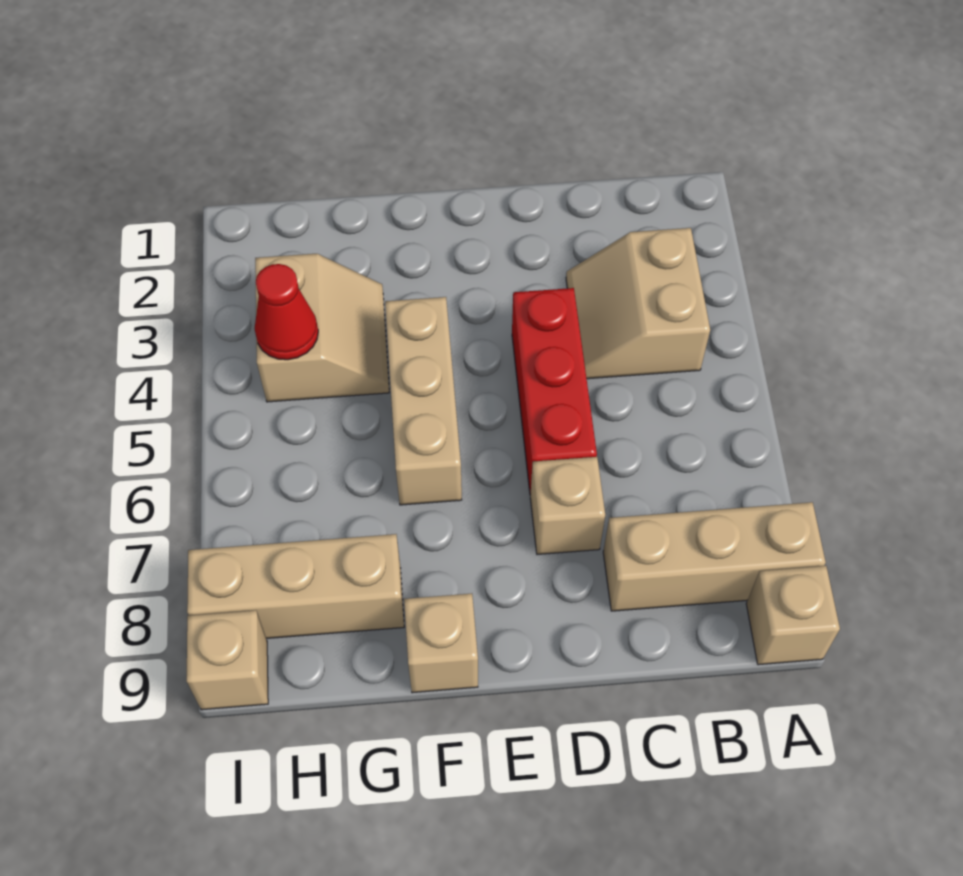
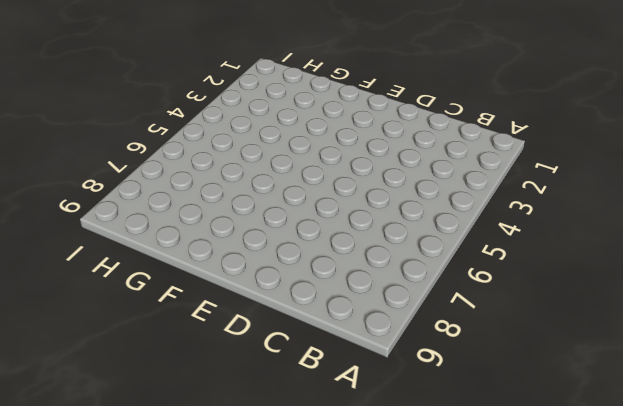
none -> tan 1x3 brick [603,502,826,611]
none -> tan 1x1 brick [746,566,840,665]

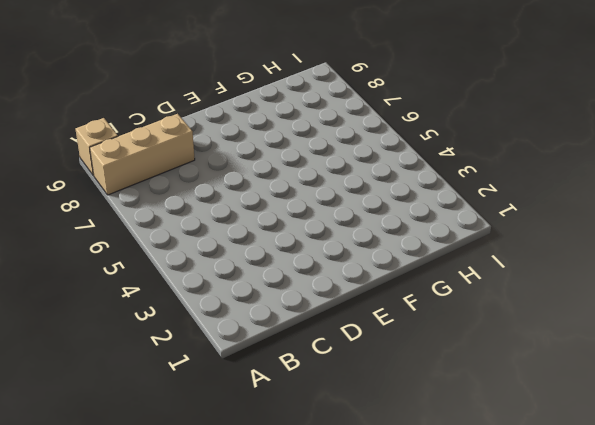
none -> tan 2x2 slope [566,228,710,379]
none -> red 1x3 brick [512,288,597,495]

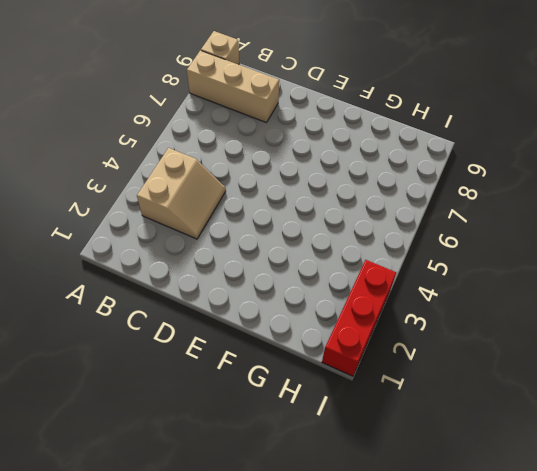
red 1x3 brick [322,260,396,376] -> red 1x3 brick moved to [512,288,597,495]
none -> tan 1x1 brick [530,457,605,554]
none -> tan 1x3 brick [385,297,462,505]

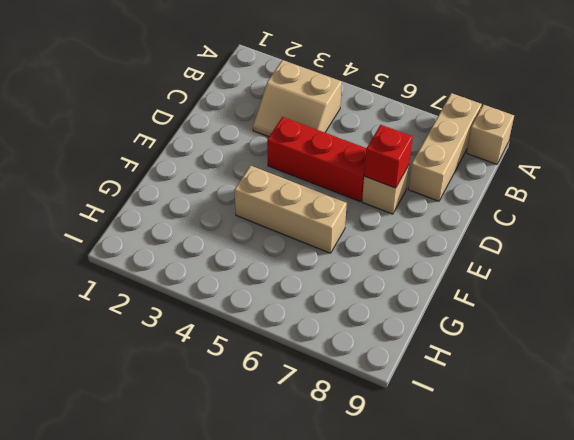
red 1x1 brick [364,125,413,188] -> none
none -> tan 1x1 brick [404,594,478,693]
none -> tan 2x2 slope [255,254,389,402]

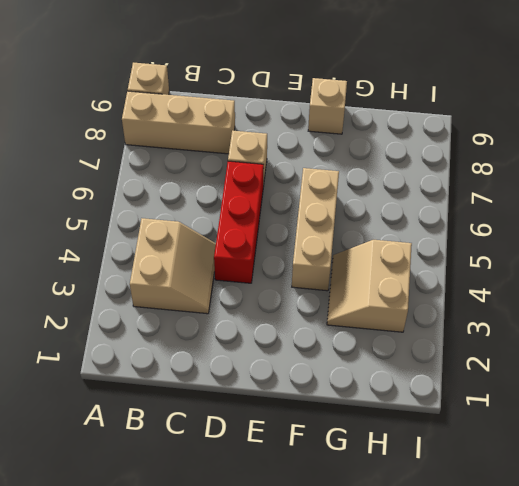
none -> tan 1x3 brick [187,534,404,638]
none -> tan 1x1 brick [187,610,268,710]

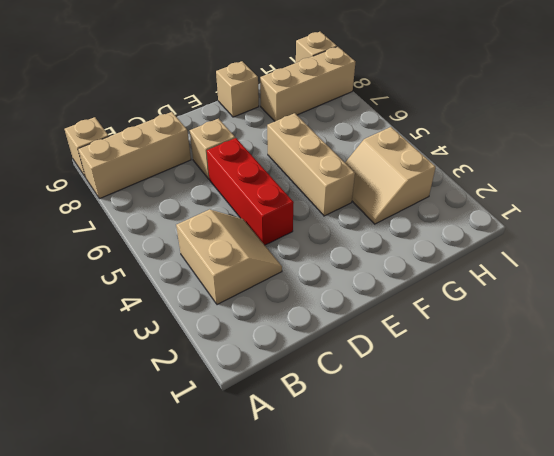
none -> red 1x1 cone [255,264,318,360]

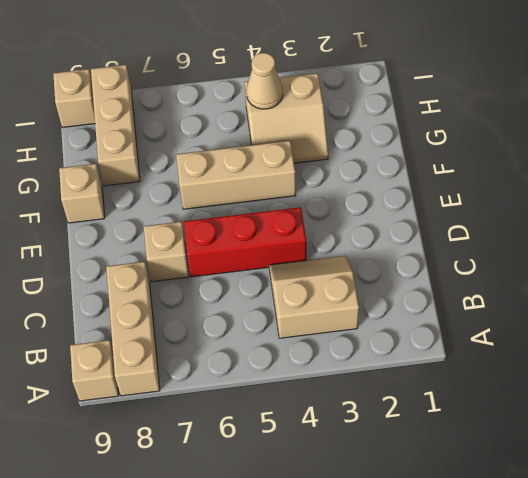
tan 1x1 cone [246,53,283,109] -> red 1x1 cone [255,264,318,360]

